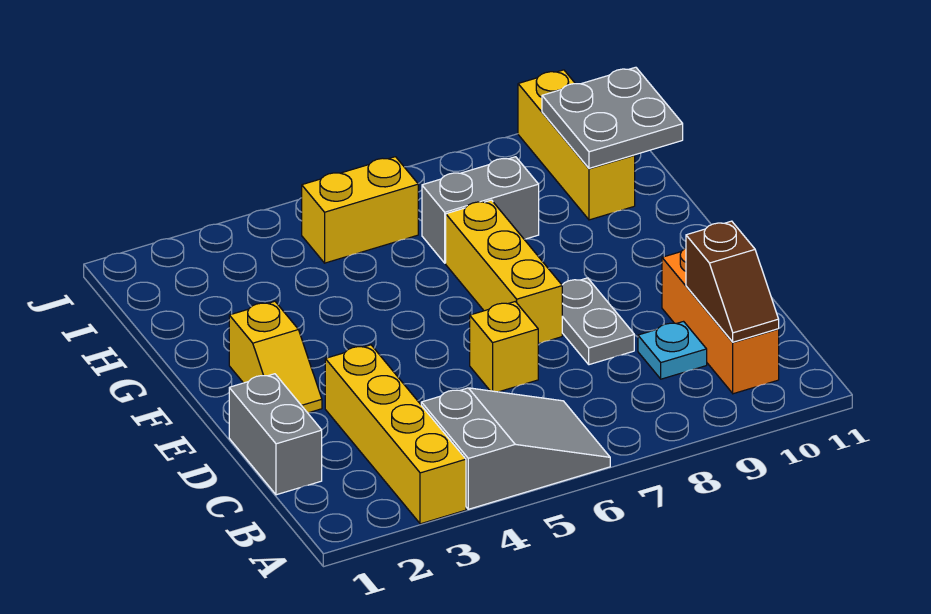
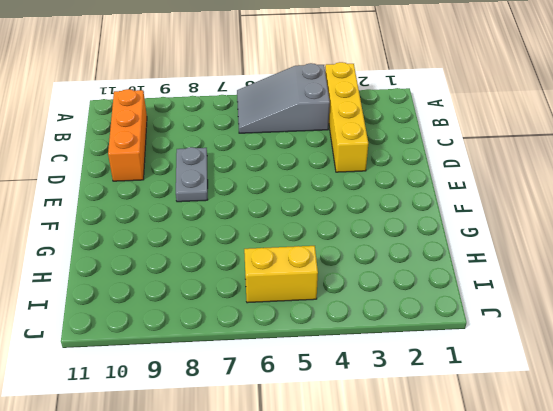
none -> grey 1x2 brick [229,374,322,495]
none -> cyan 1x1 plate [638,322,707,379]
none -> yellow 1x1 brick [470,302,538,392]

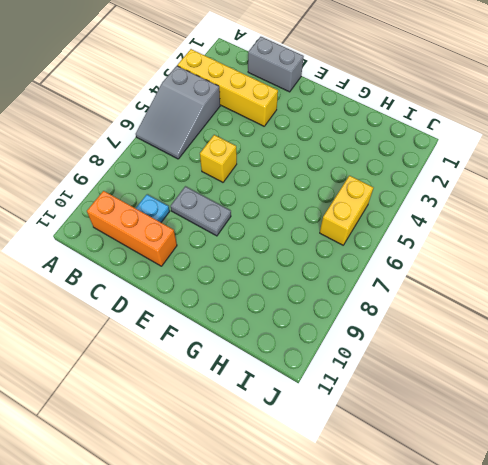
none -> yellow 1x2 slope [229,301,322,413]
none -> yellow 1x3 brick [446,200,562,344]
none -> grey 1x2 brick [422,157,539,263]

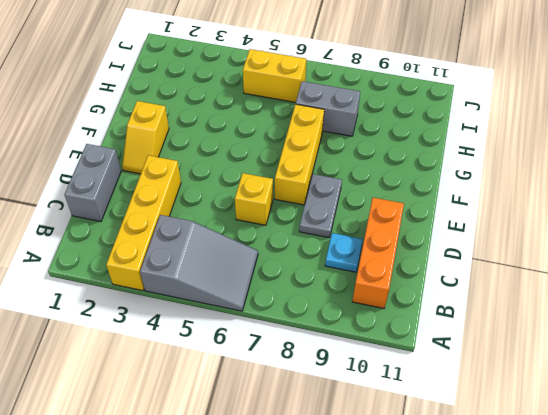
none -> yellow 1x3 brick [518,70,635,220]
none -> brown 1x2 slope [686,221,779,342]
none -> grey 2x2 plate [542,67,683,168]

